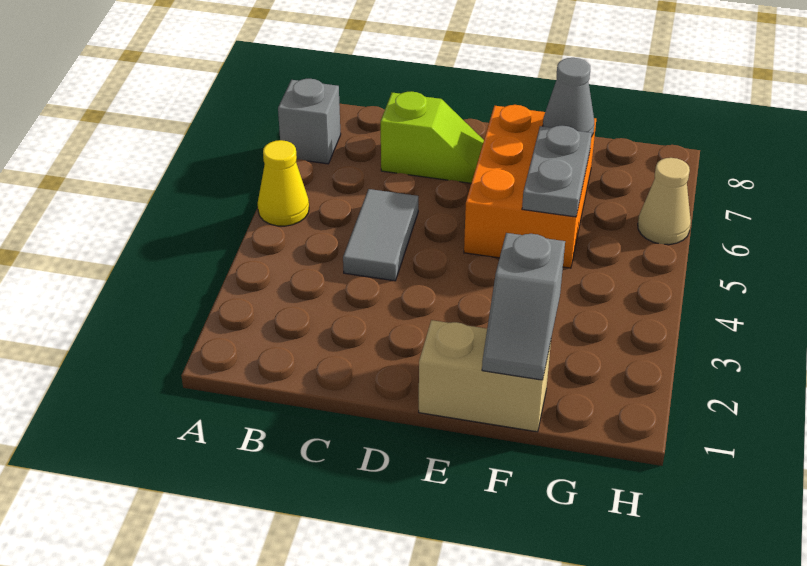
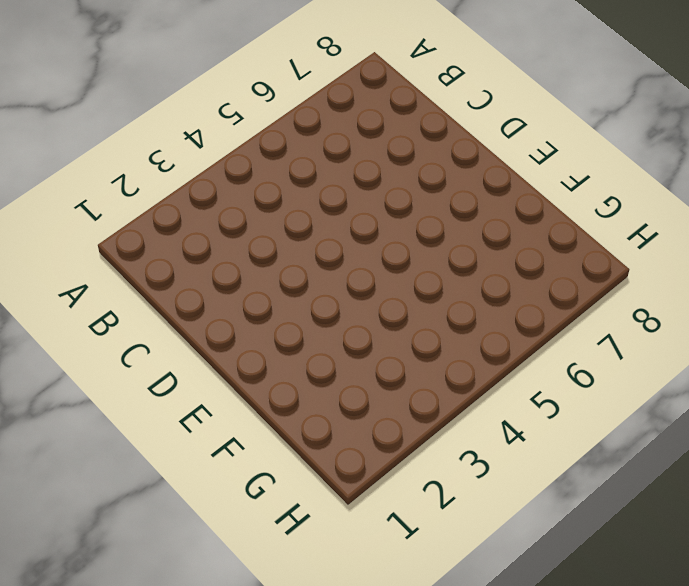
none -> yellow 1x1 cone [258,140,309,226]
none -> grey 1x1 brick [278,79,341,164]

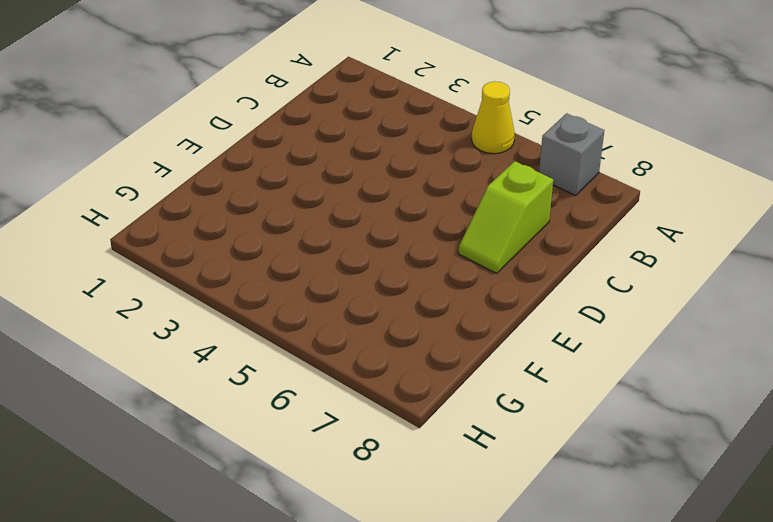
none -> grey 1x2 tile [343,189,418,281]
none -> tan 1x2 brick [419,320,551,432]

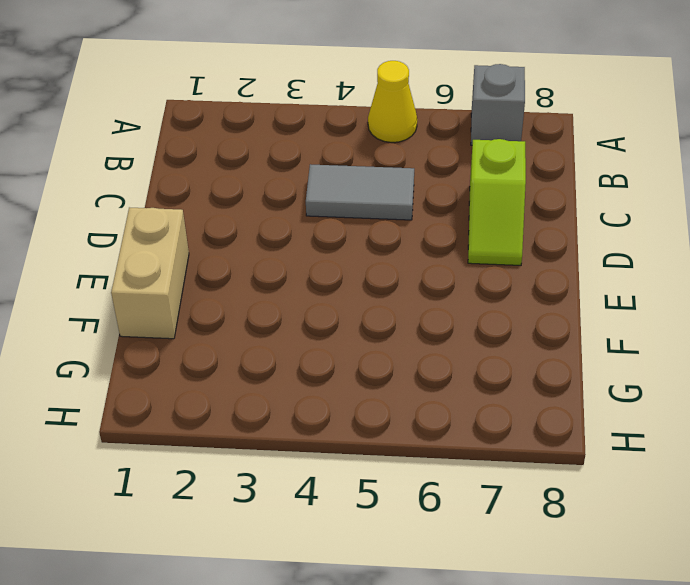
none -> orange 2x3 brick [464,105,596,268]
none -> tan 1x1 cone [638,158,691,245]

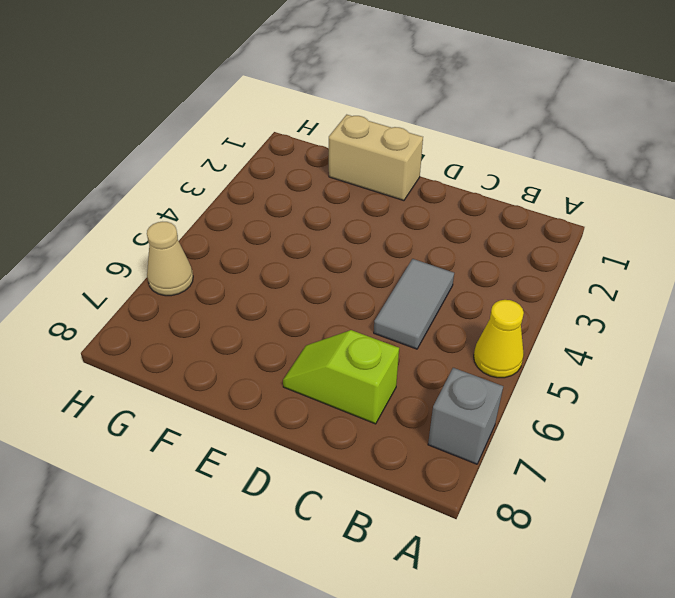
none -> orange 2x3 brick [464,105,596,268]
none -> grey 1x2 slope [482,233,565,380]

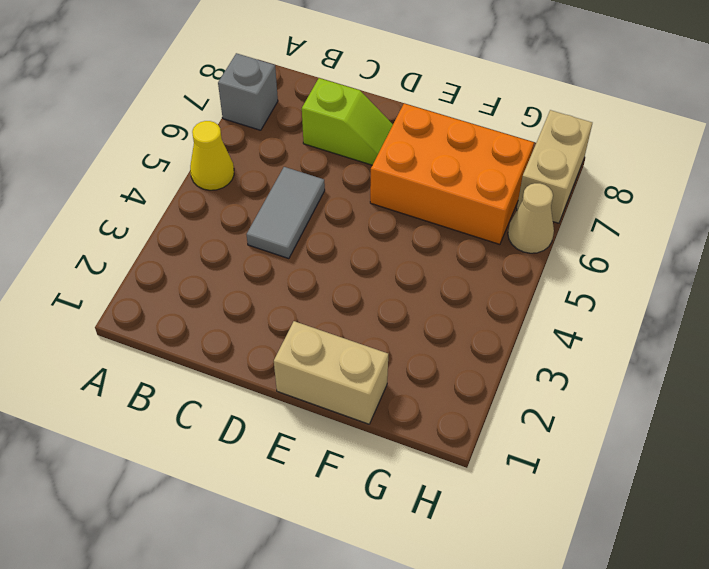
orange 2x3 brick [370,103,534,244] -> orange 2x3 brick turned to [464,105,596,268]
tan 1x2 brick [517,110,592,223] -> none
none -> grey 1x2 slope [482,233,565,380]
none -> grey 1x2 plate [522,126,592,217]

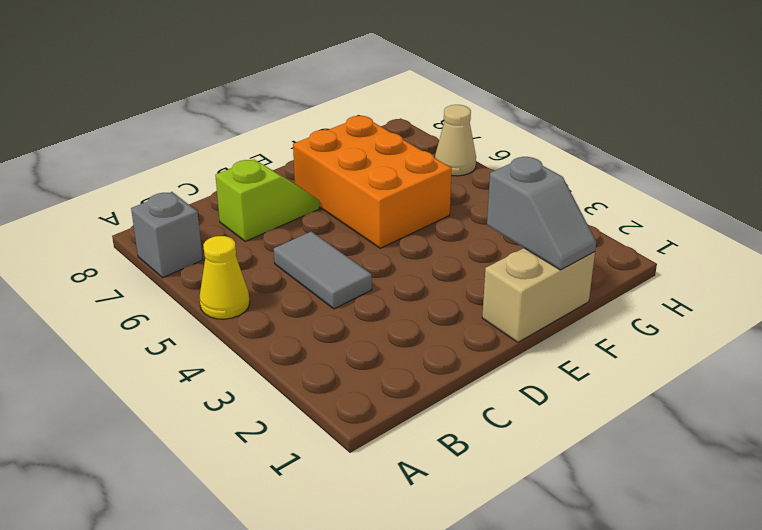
none -> grey 1x2 plate [522,126,592,217]
none -> grey 1x1 cone [543,58,594,137]

